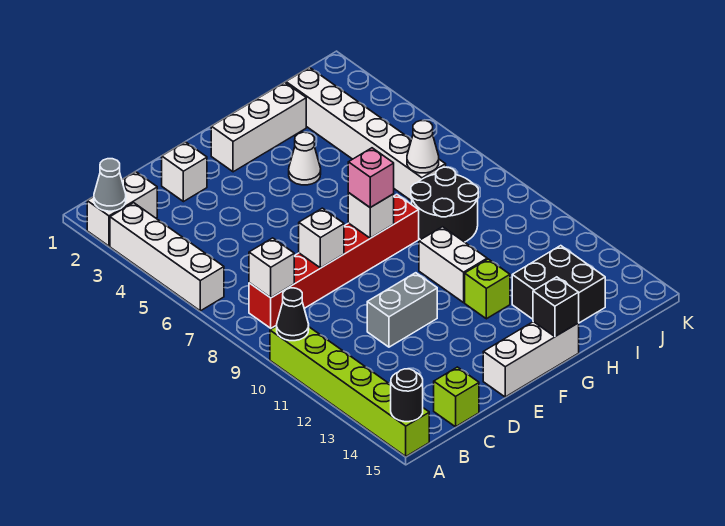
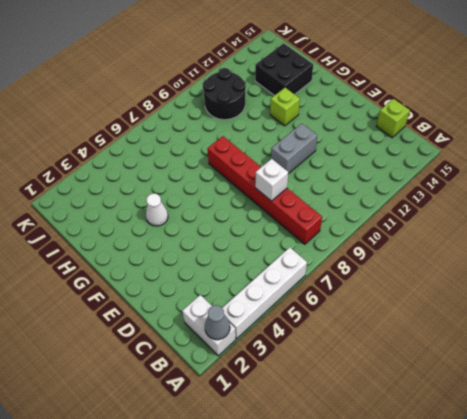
grey 1x2 brick [271,123,317,174] -> grey 1x2 brick turned to [367,273,437,347]
black 2x2 round brick [203,68,246,120] -> black 2x2 round brick moved to [411,167,478,242]
none -> lime 1x6 brick [270,326,429,456]
none -> white 1x1 brick [162,142,207,202]
none -> white 1x3 brick [483,322,579,397]

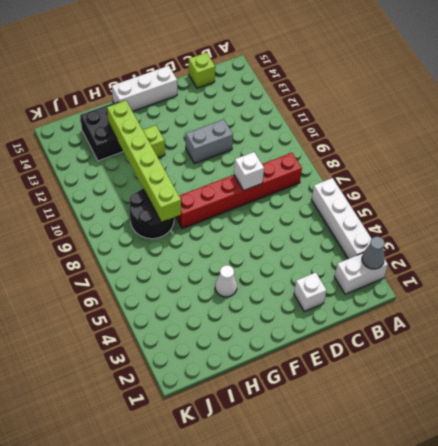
lime 1x6 brick [107,101,181,222] -> lime 1x6 brick moved to [270,326,429,456]
none -> white 1x3 brick [211,82,306,172]
none -> white 1x2 brick [419,227,487,303]
none -> white 1x6 brick [286,67,446,201]

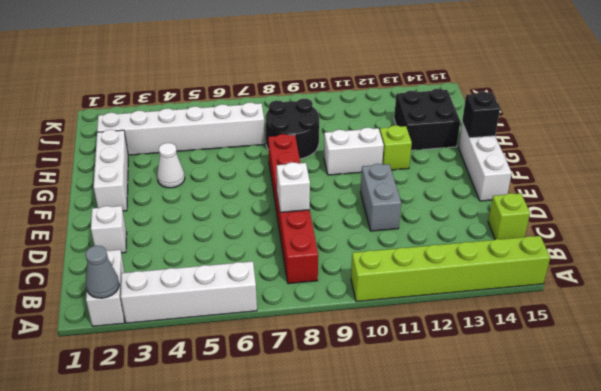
none -> black 1x1 cone [277,288,309,341]
none -> black 1x1 round brick [391,369,423,422]
none -> white 1x1 brick [249,238,294,298]

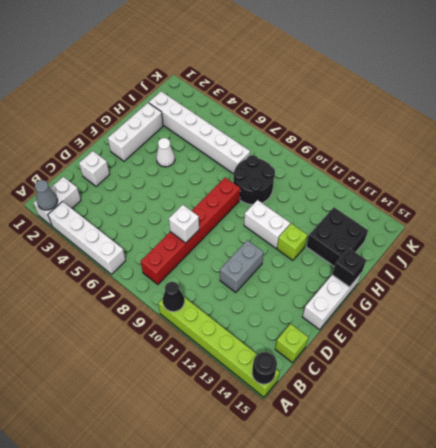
none -> white 1x1 brick [249,238,294,298]
none -> white 1x1 brick [348,193,394,238]
none -> white 1x1 cone [407,121,439,173]

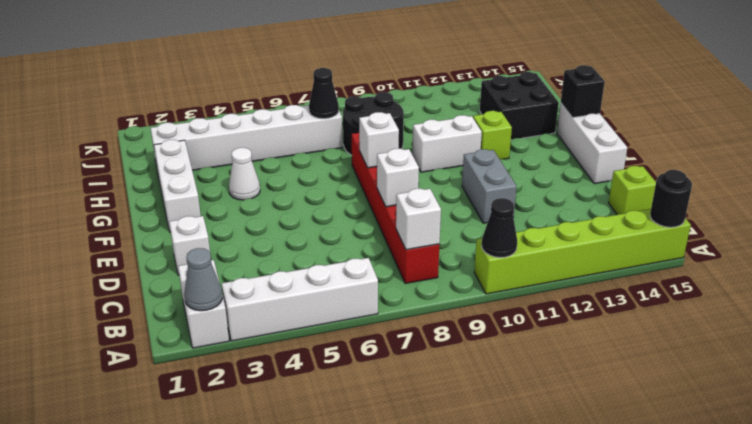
black 1x1 cone [309,68,339,119] -> white 1x1 cone [407,121,439,173]
none -> pink 1x1 brick [348,148,394,207]

